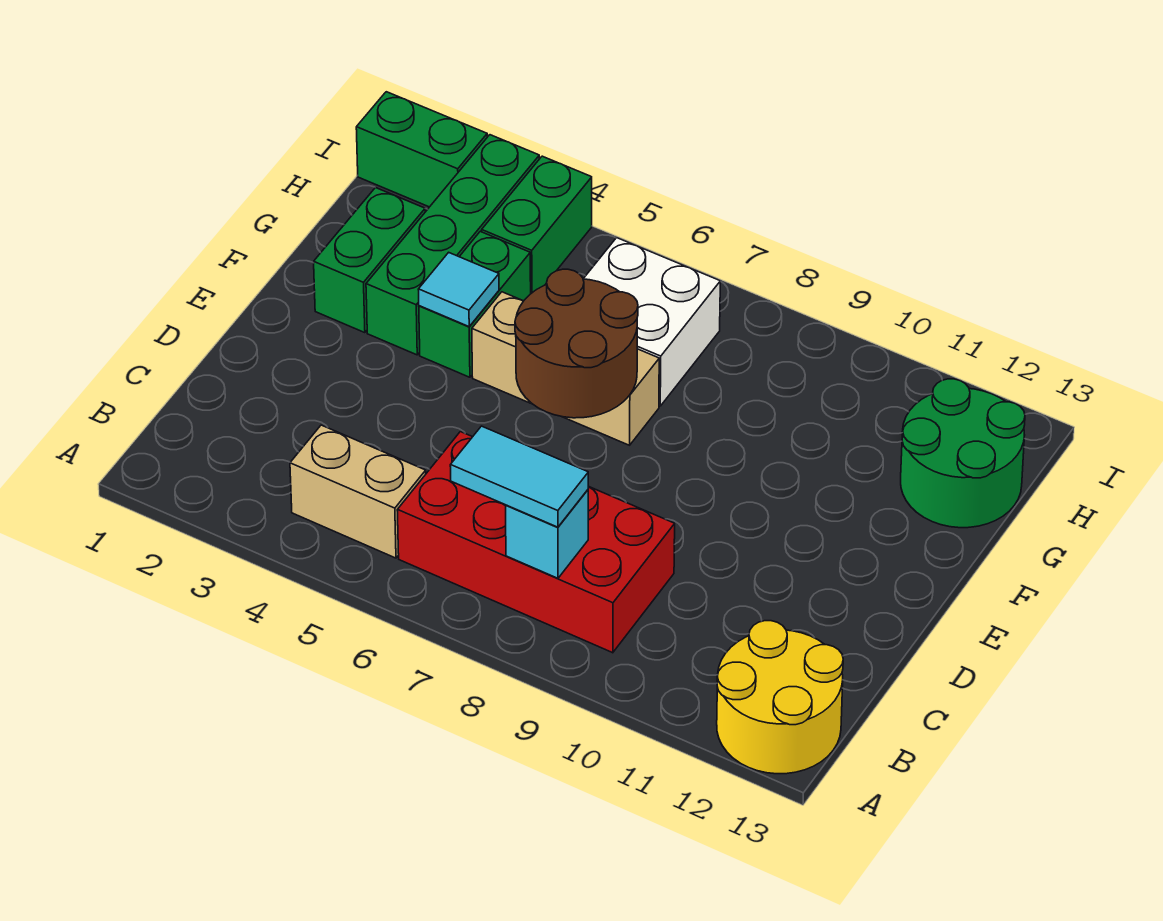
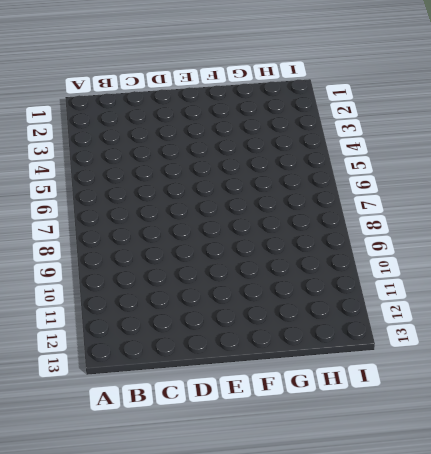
none -> yellow 2x2 round brick [717,621,843,774]
none -> tan 1x2 brick [290,425,426,558]
none -> red 2x4 brick [397,432,675,653]

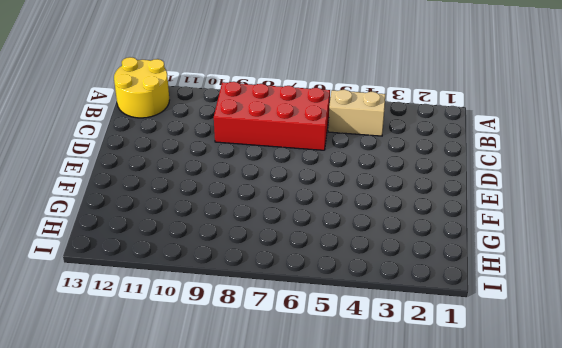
none -> green 1x2 brick [314,187,425,333]
none -> green 1x4 brick [366,135,539,355]
none -> green 1x2 brick [419,231,531,377]

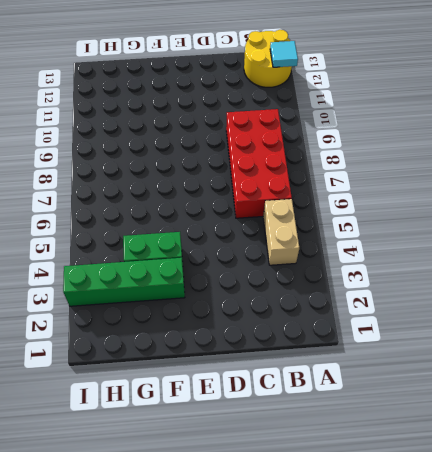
cyan 1x1 tile [270,41,298,67] -> cyan 1x1 tile moved to [418,252,499,326]
none -> green 1x2 brick [314,187,425,333]
none -> tan 1x3 brick [472,292,659,445]
none -> white 2x2 brick [584,238,720,406]

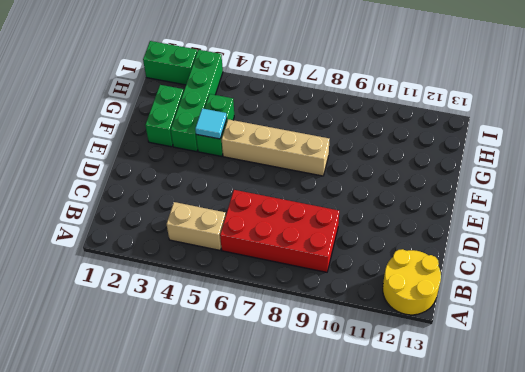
tan 1x4 brick [222,119,329,176] -> tan 1x3 brick [472,292,659,445]
none -> white 2x2 brick [584,238,720,406]
none -> green 2x2 round brick [901,379,1025,528]
none -> green 1x2 brick [482,156,592,293]

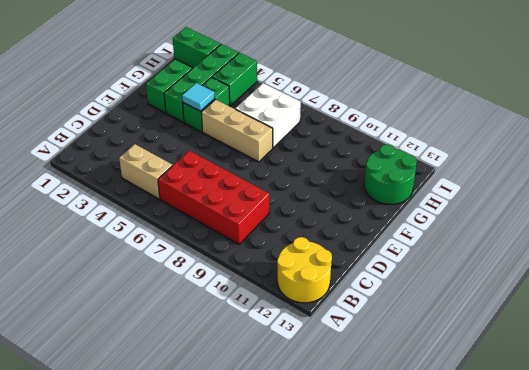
none -> cyan 1x1 brick [506,490,588,578]
none -> brown 2x2 round brick [515,269,638,418]
none -> cyan 1x2 tile [450,426,588,527]

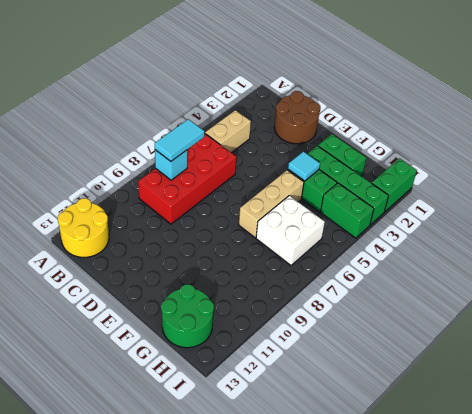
brown 2x2 round brick [274,91,320,144] -> brown 2x2 round brick moved to [515,269,638,418]

